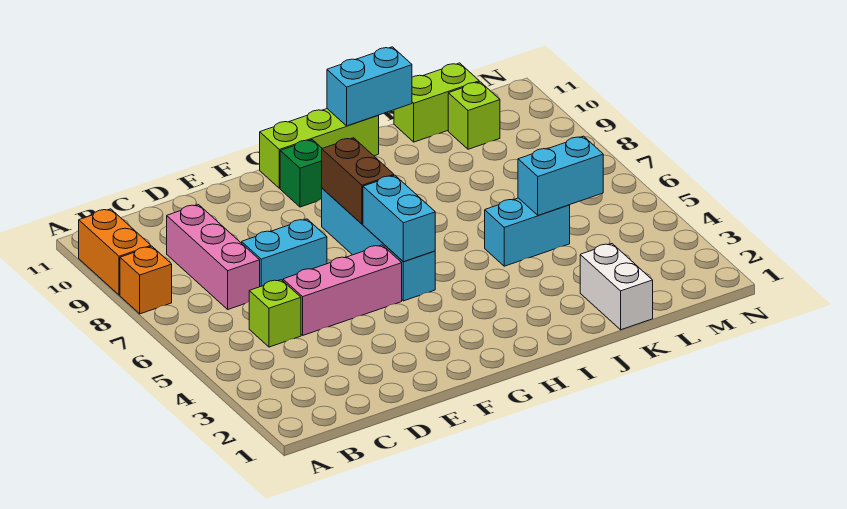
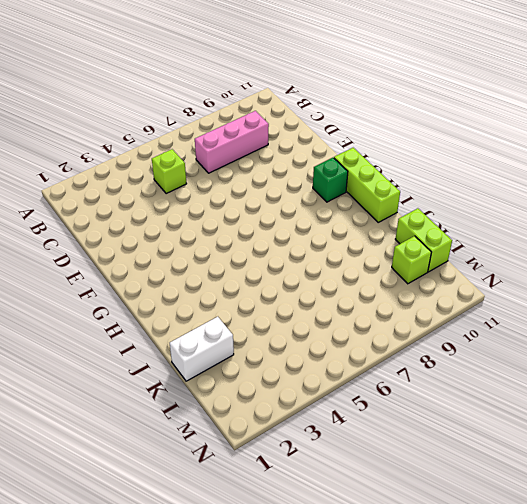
none -> orange 1x1 brick [120,246,172,314]
none -> orange 1x2 brick [79,209,151,295]
none -> pink 1x3 brick [283,245,402,335]

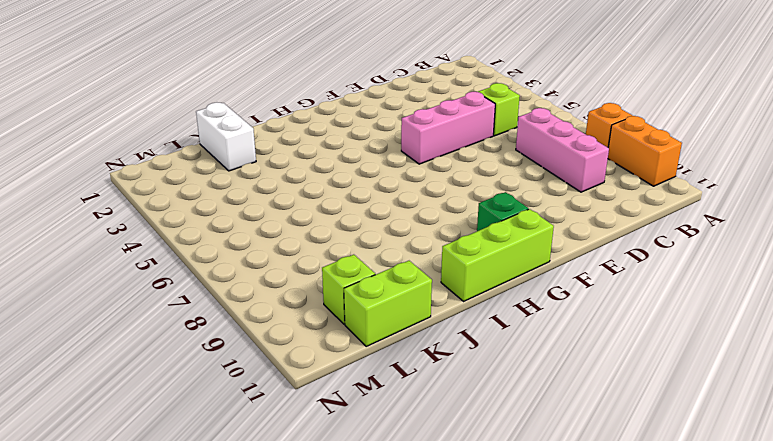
none -> cyan 1x2 brick [242,219,327,287]
none -> cyan 1x4 brick [322,188,435,301]
none -> cyan 1x2 brick [485,198,570,266]

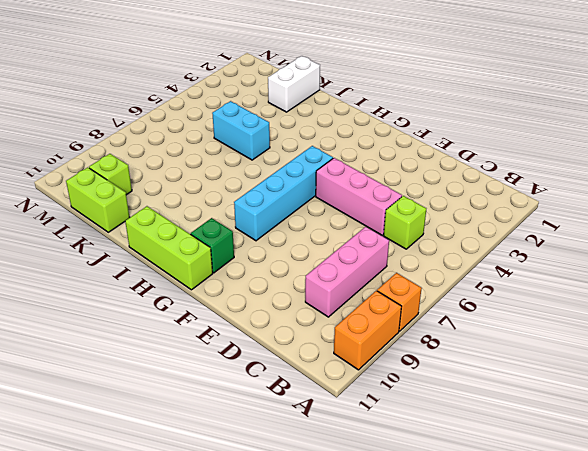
none -> cyan 1x2 brick [242,219,327,287]
none -> cyan 1x2 brick [363,175,435,262]
none -> brown 1x2 brick [322,138,394,224]

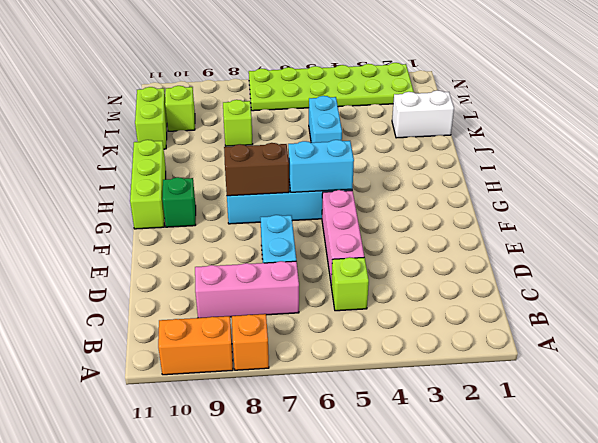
lime 1x1 brick [223,100,253,146] -> none
lime 2x6 plate [249,63,414,111] -> none
none -> cyan 1x2 brick [327,47,412,126]
none -> cyan 1x2 brick [518,136,603,215]

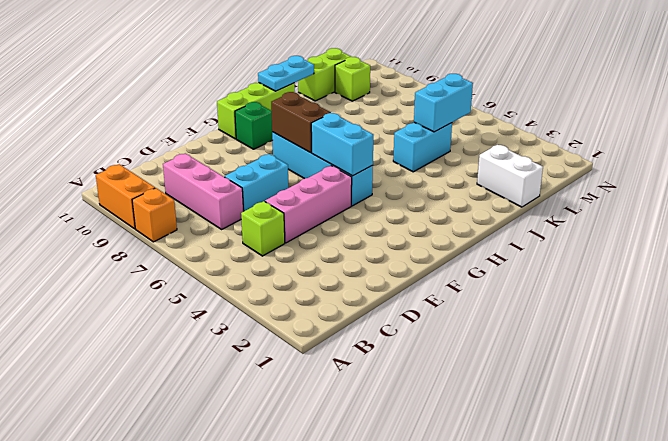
cyan 1x2 plate [258,56,314,91] -> cyan 1x2 brick [327,47,412,126]

